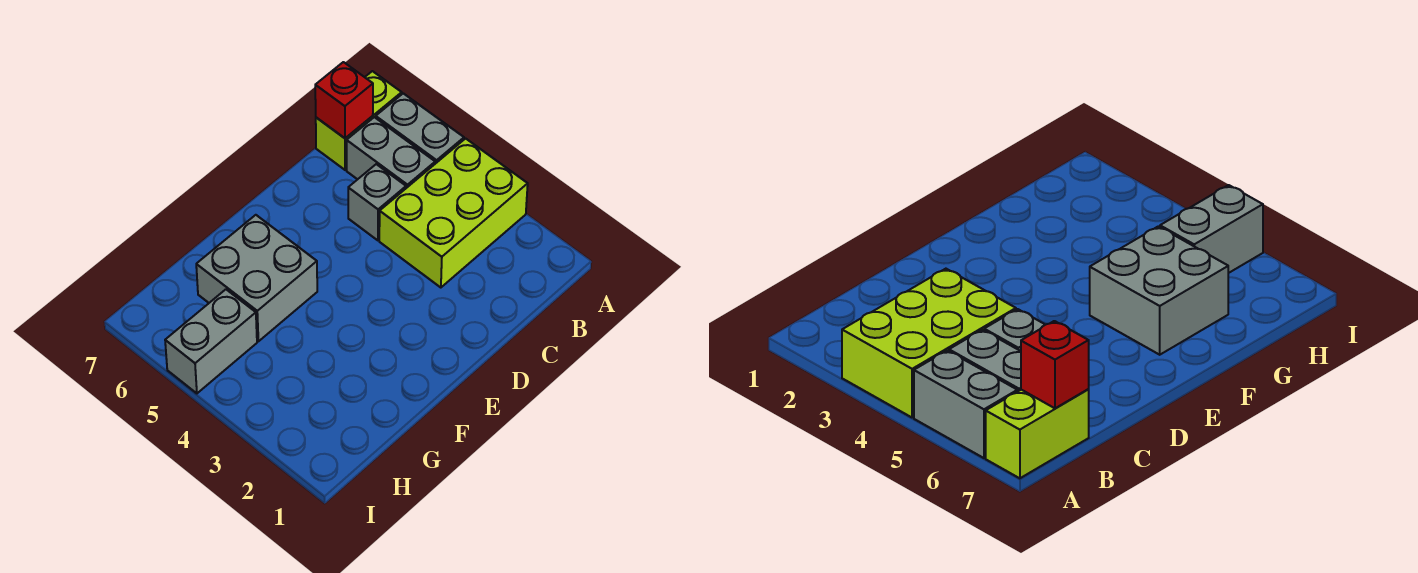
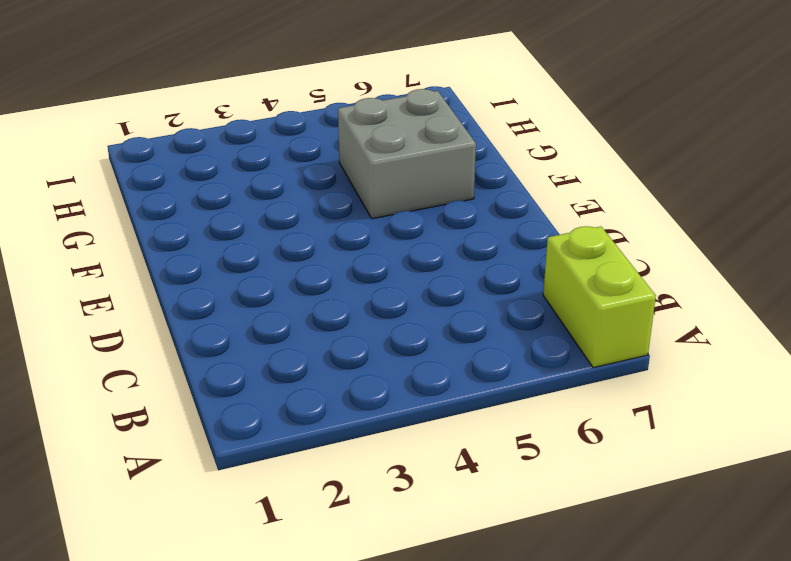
none -> lime 2x3 brick [379,139,528,288]
none -> grey 1x2 brick [376,93,464,164]

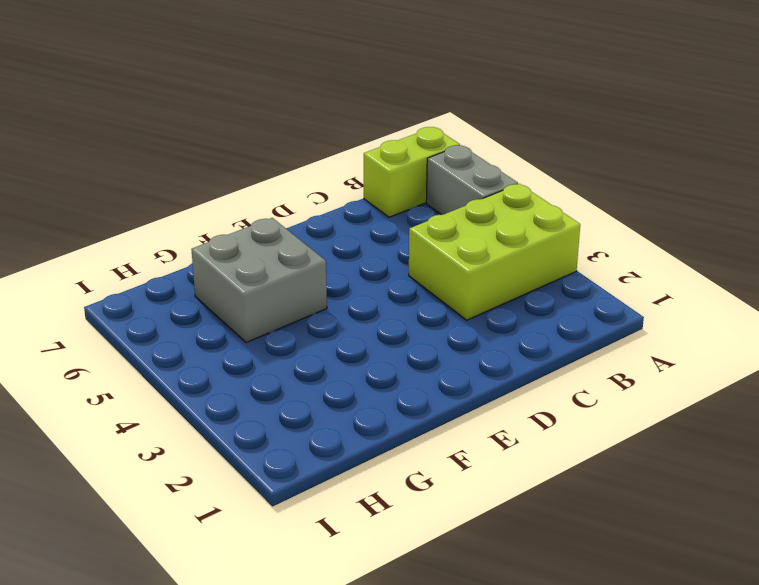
none -> grey 1x2 brick [347,117,435,188]
none -> grey 1x1 brick [348,164,406,240]

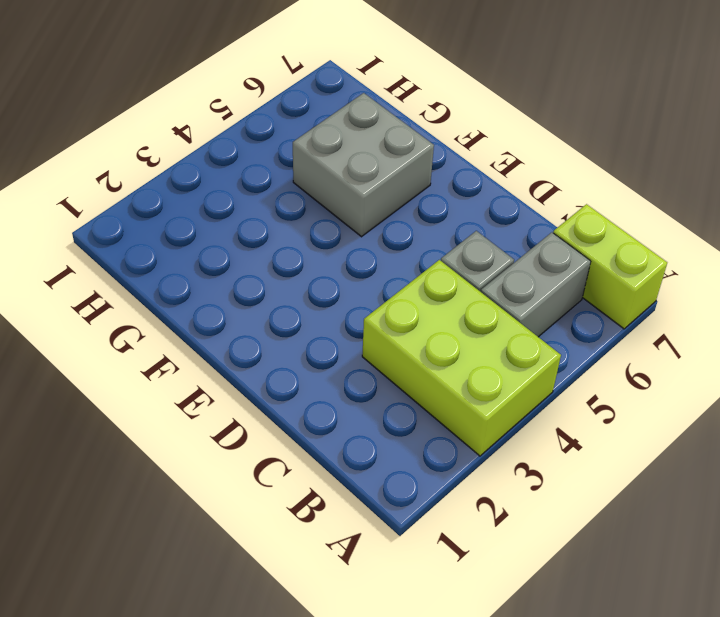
none -> grey 1x2 brick [376,93,464,164]
none -> grey 1x2 brick [165,289,257,393]

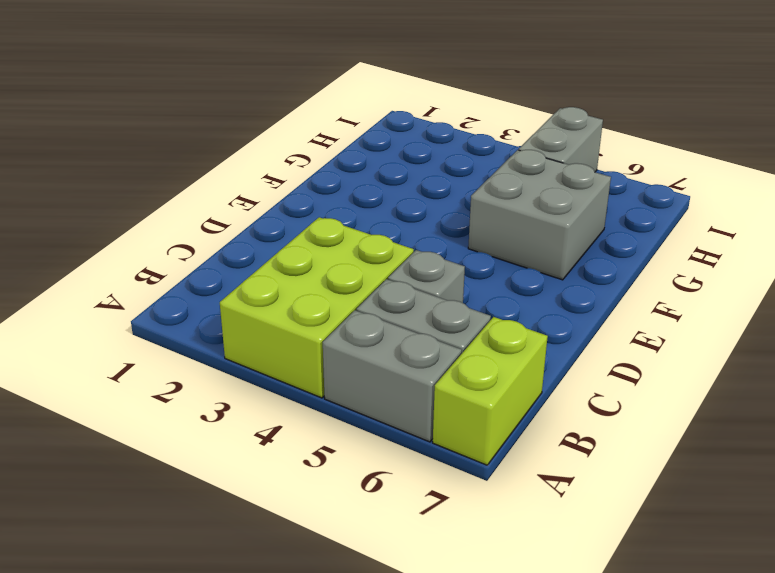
none -> red 1x1 brick [315,62,373,138]

